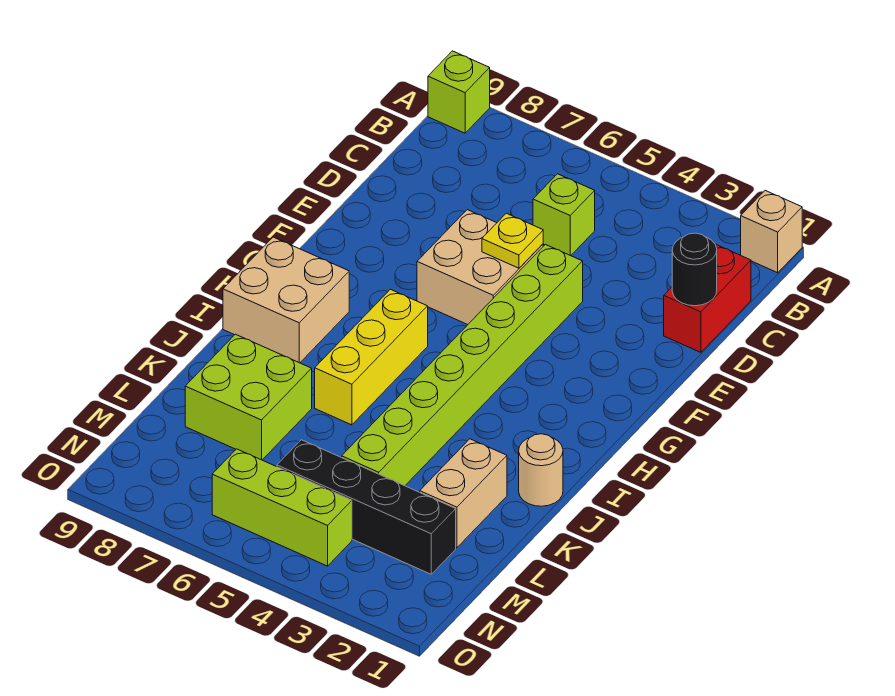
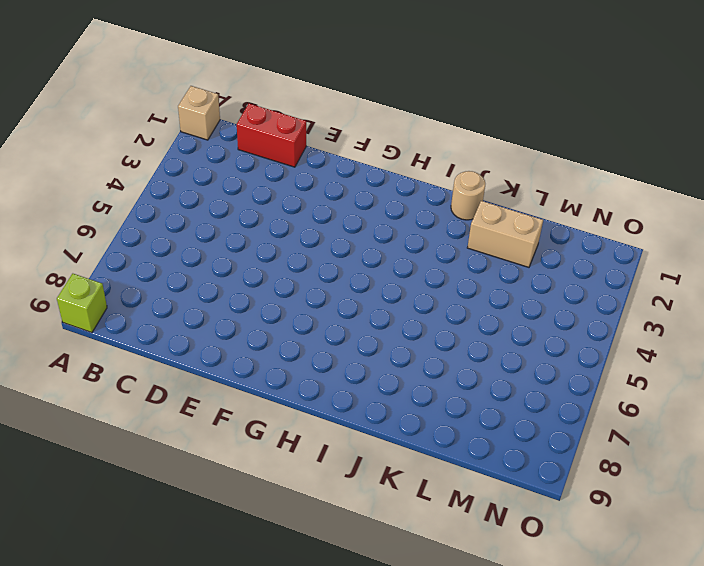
none -> lime 1x1 brick [533,174,595,256]
none -> lime 1x8 brick [342,245,583,486]
none -> tan 2x2 brick [417,210,543,325]

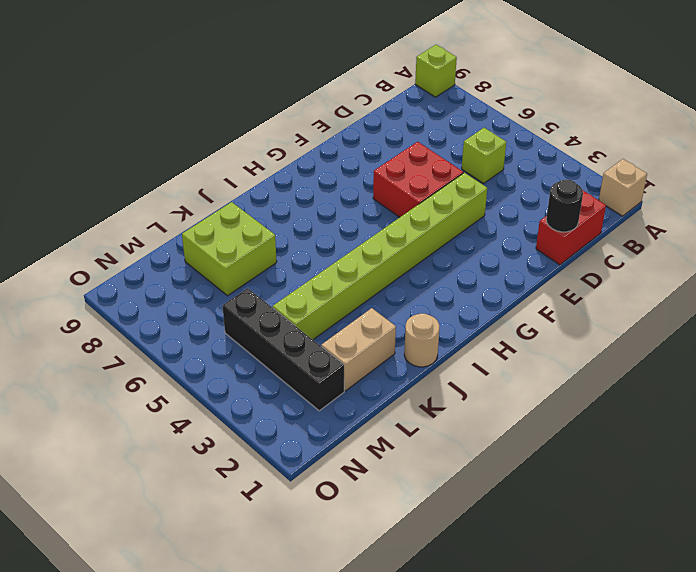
red 2x2 brick [373,142,463,217] -> tan 2x2 brick [417,210,543,325]
none -> yellow 1x3 brick [315,289,428,425]
none -> tan 2x2 brick [223,237,349,363]
none -> lime 1x3 brick [212,449,352,566]

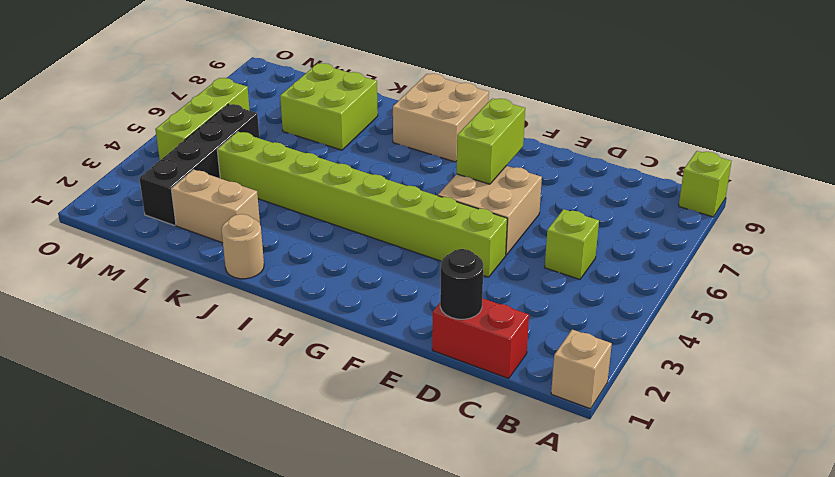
lime 1x2 brick [456,98,525,184] -> none
none -> yellow 1x3 brick [315,289,428,425]
none -> yellow 1x1 plate [482,213,543,268]

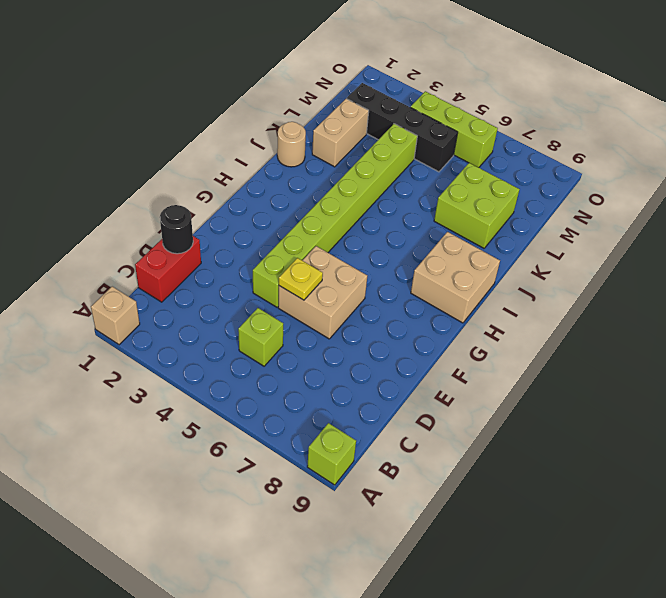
none -> yellow 1x3 brick [315,289,428,425]

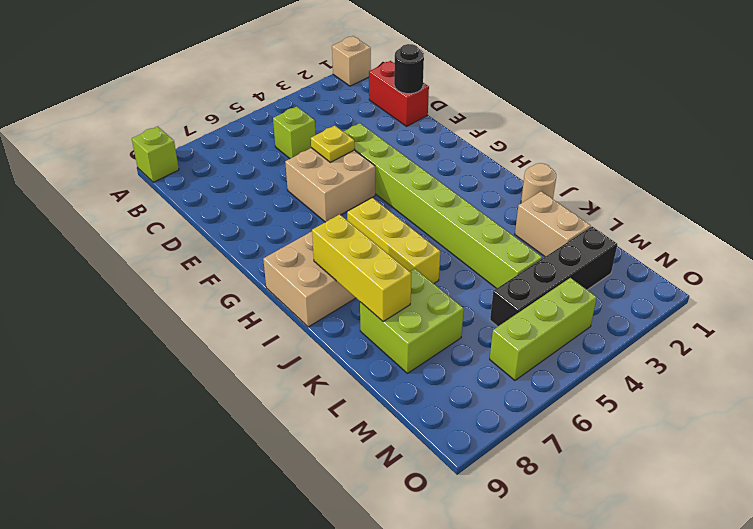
yellow 1x3 brick [312,214,411,322] -> none

